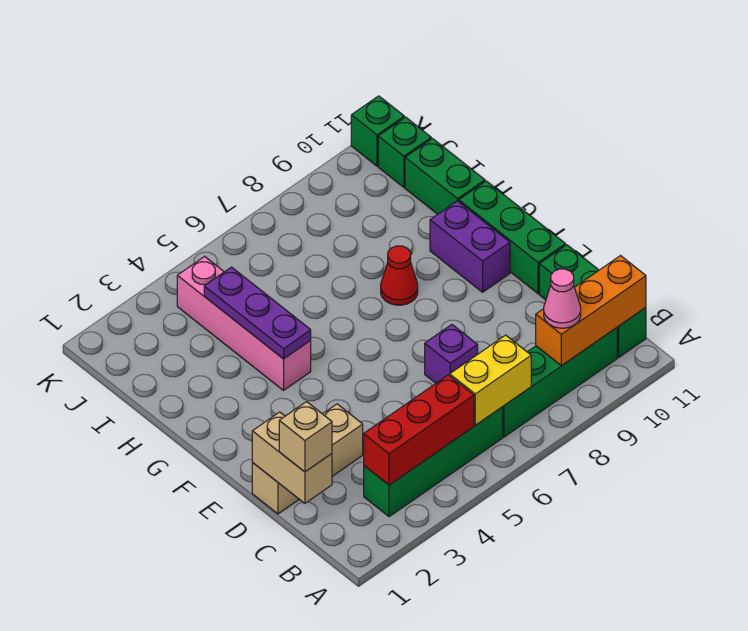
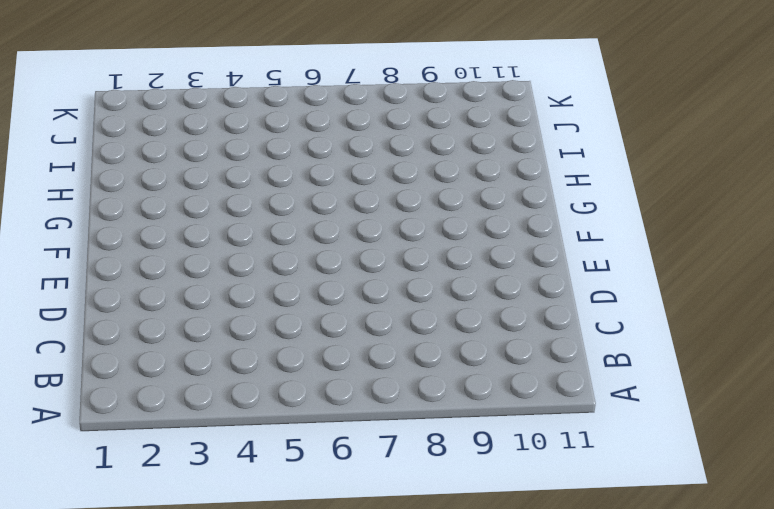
none -> green 1x4 brick [364,407,503,517]
none -> green 1x4 brick [503,328,617,437]
none -> green 1x3 brick [539,245,646,357]

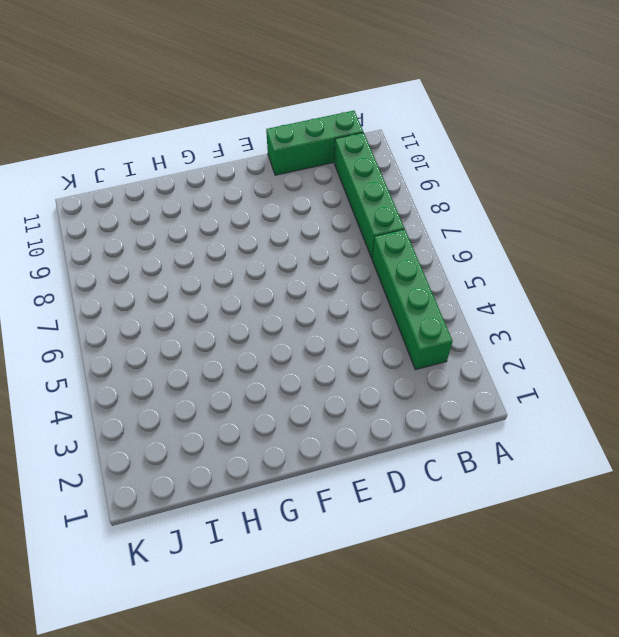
none -> tan 1x3 brick [252,404,363,514]
none -> purple 1x1 brick [425,325,478,383]
none -> green 1x3 brick [459,181,565,294]

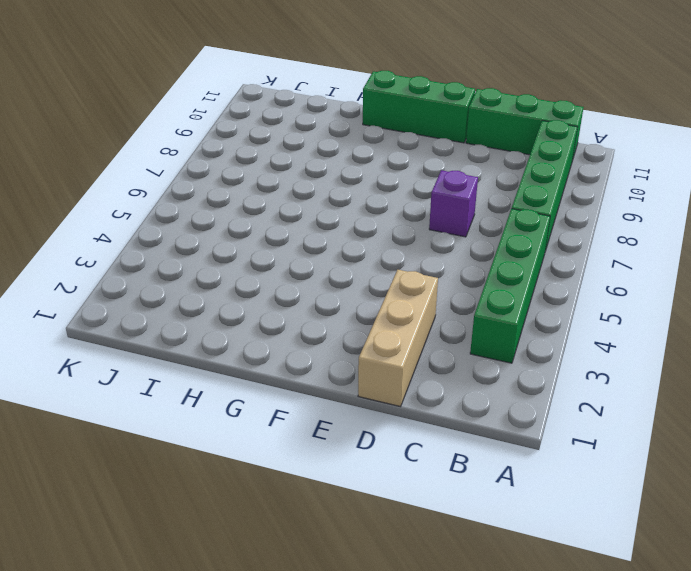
none -> purple 1x2 brick [430,201,510,292]
none -> pink 1x4 brick [177,256,311,390]
none -> red 1x1 cone [381,246,418,305]

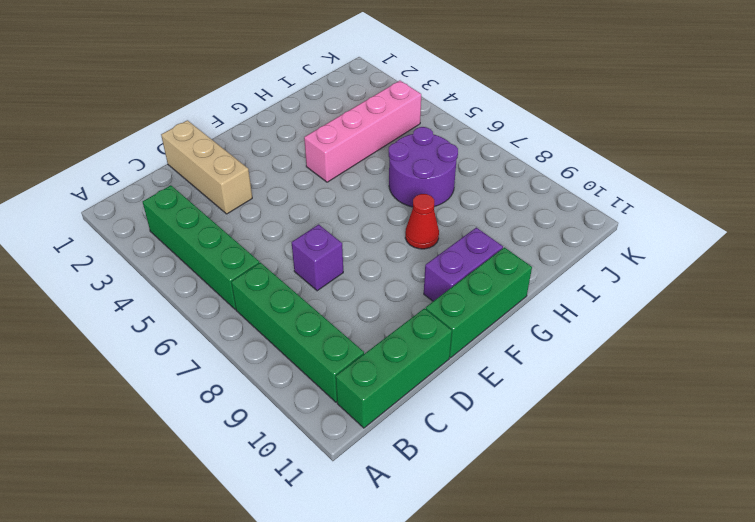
purple 2x2 round brick [389,127,458,207] -> none
none -> green 1x2 brick [405,139,485,214]
none -> green 1x1 brick [378,117,431,187]
none -> green 1x1 brick [351,96,404,166]

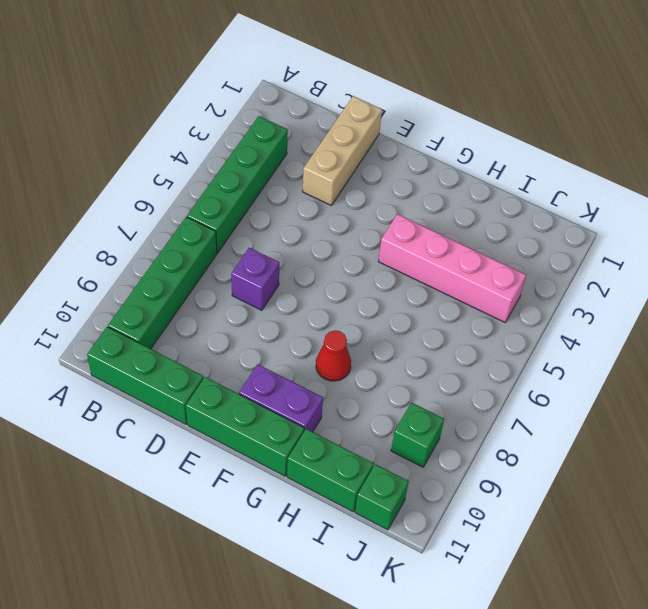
green 1x1 brick [391,403,444,467] -> green 1x1 brick moved to [351,96,404,166]
none -> red 1x3 brick [364,375,474,485]
none -> yellow 1x2 brick [450,335,531,425]
none -> orange 1x3 brick [536,256,646,366]

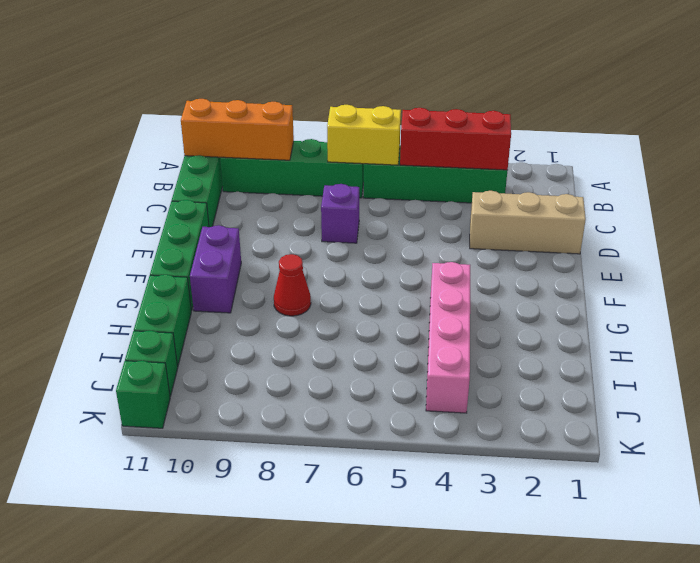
none -> tan 1x2 brick [252,412,332,503]
none -> purple 1x3 plate [204,267,311,359]
none -> pink 1x1 cone [544,269,581,328]

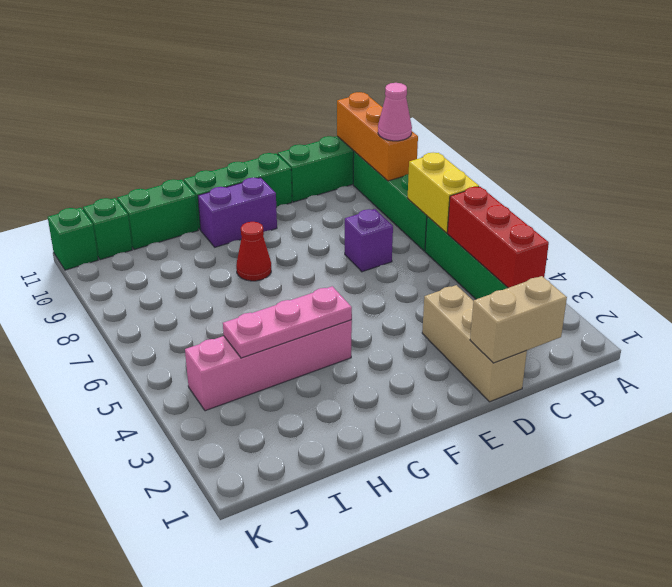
pink 1x3 plate [223,286,352,358] -> purple 1x3 plate [204,267,311,359]
none -> tan 1x1 brick [279,402,332,472]

